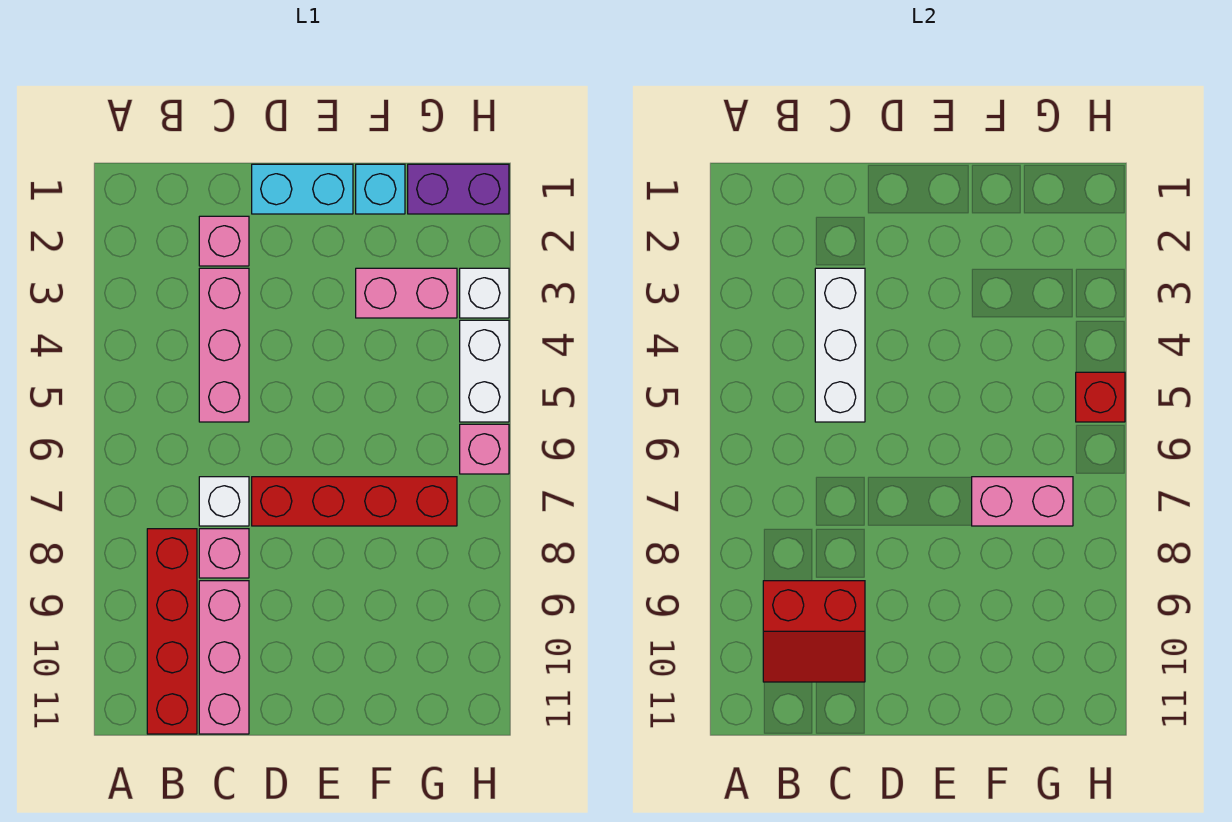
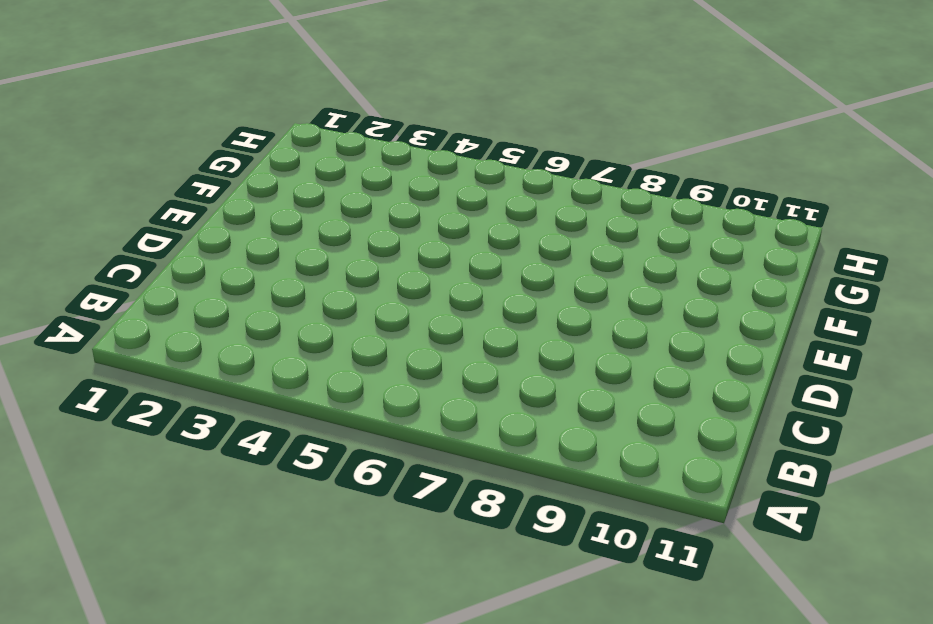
none -> red 1x4 brick [147,529,197,734]
none -> pink 1x1 brick [199,216,249,266]
none -> pink 1x3 brick [199,268,249,422]

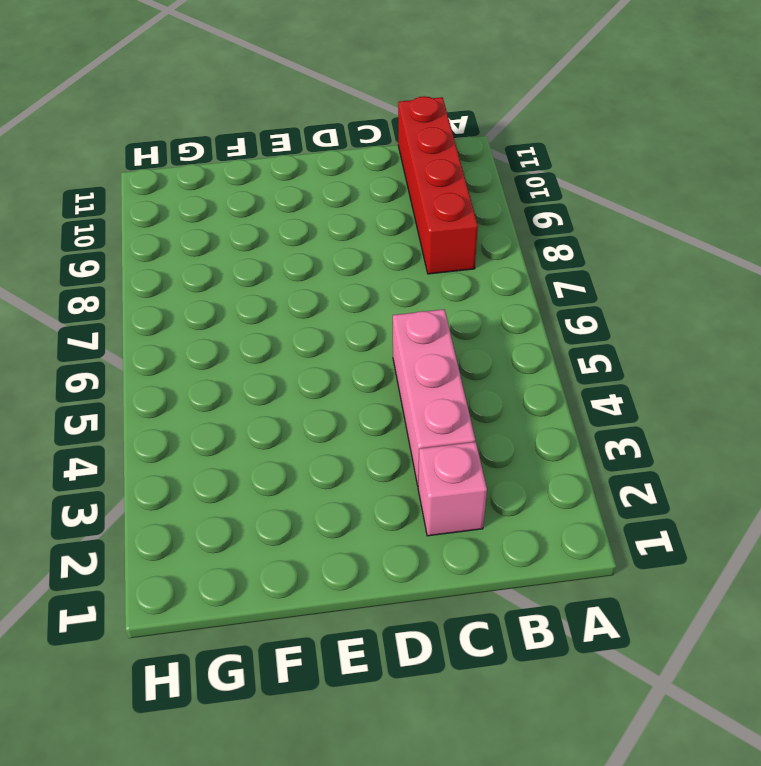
none -> white 1x1 brick [199,477,249,526]
none -> pink 1x1 brick [199,529,249,578]
none -> pink 1x3 brick [199,581,249,734]

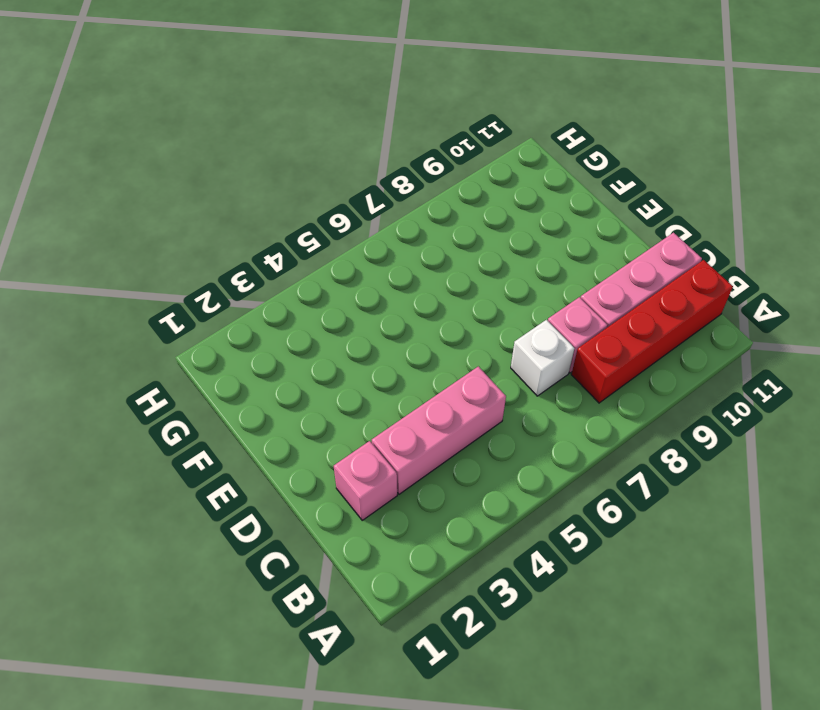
none -> cyan 1x2 brick [252,164,353,214]
none -> red 1x4 brick [252,477,457,526]
none -> cyan 1x1 brick [356,164,405,214]

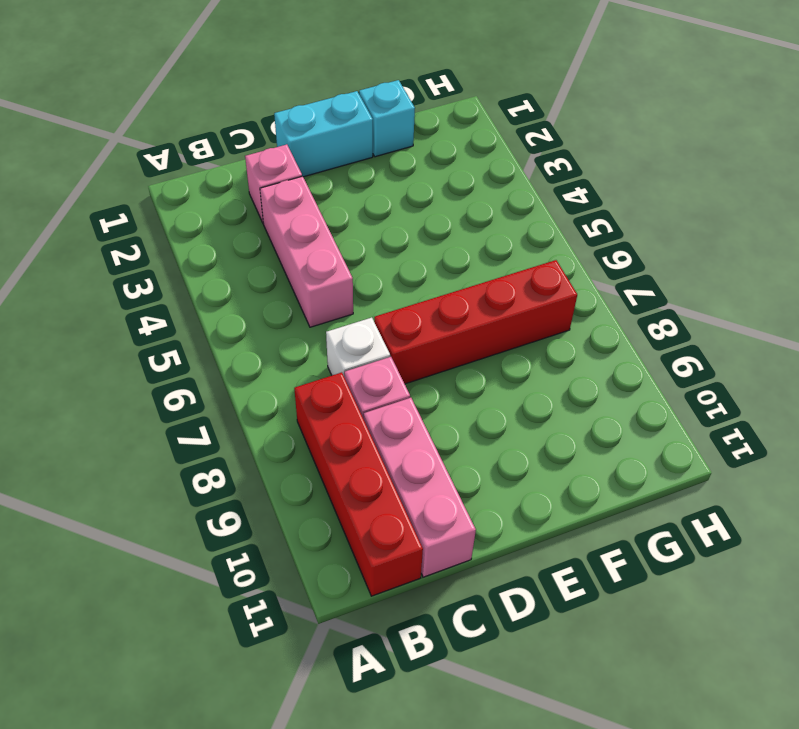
none -> pink 1x2 brick [356,268,457,318]
none -> purple 1x2 brick [408,164,509,214]
none -> white 1x1 brick [460,268,509,318]

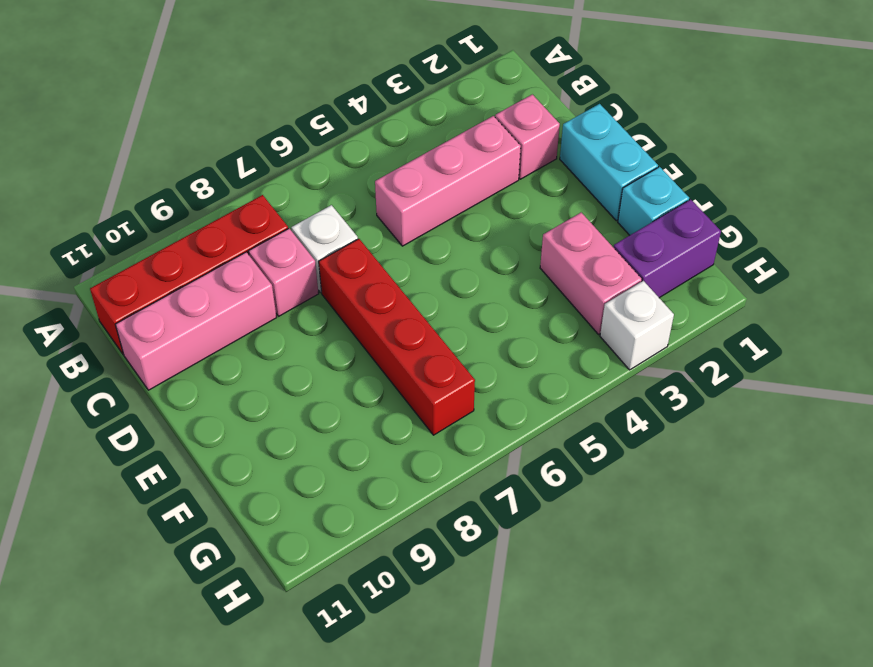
purple 1x2 brick [614,199,721,298] -> purple 1x2 brick turned to [408,164,509,214]
none -> white 1x2 brick [460,320,509,422]
none -> pink 1x1 brick [460,424,509,474]
none -> red 2x2 slope [763,581,865,682]

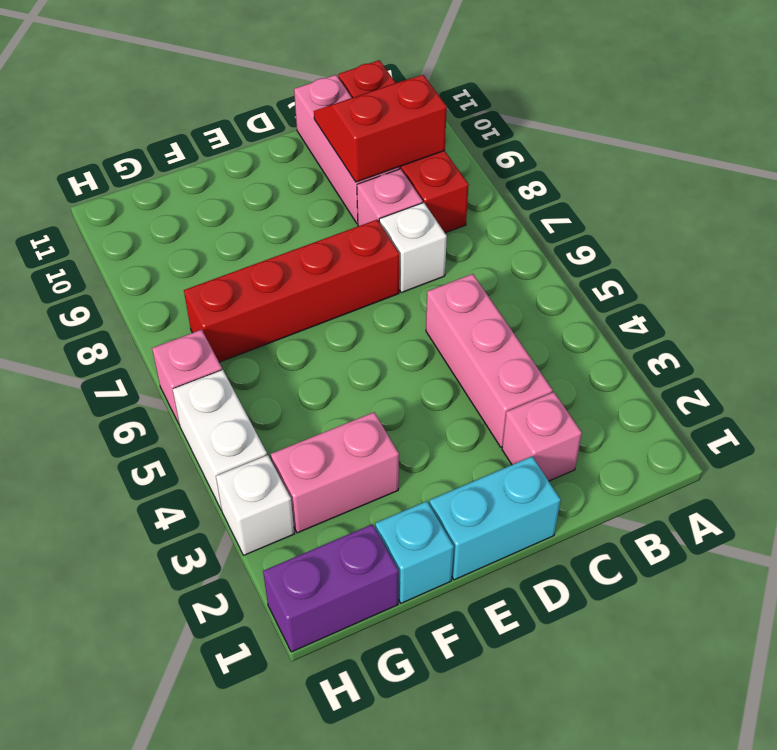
none -> white 1x3 brick [815,268,865,422]
none -> pink 1x2 brick [972,477,1073,526]
none -> red 1x1 brick [1076,372,1125,422]

